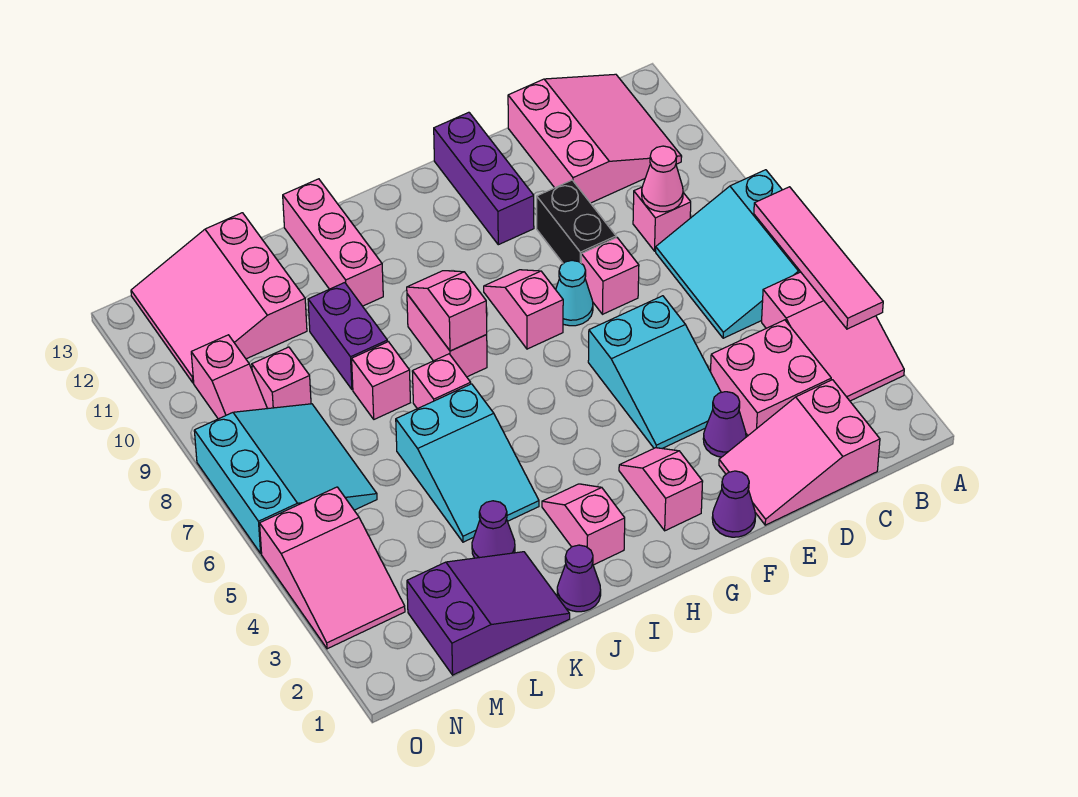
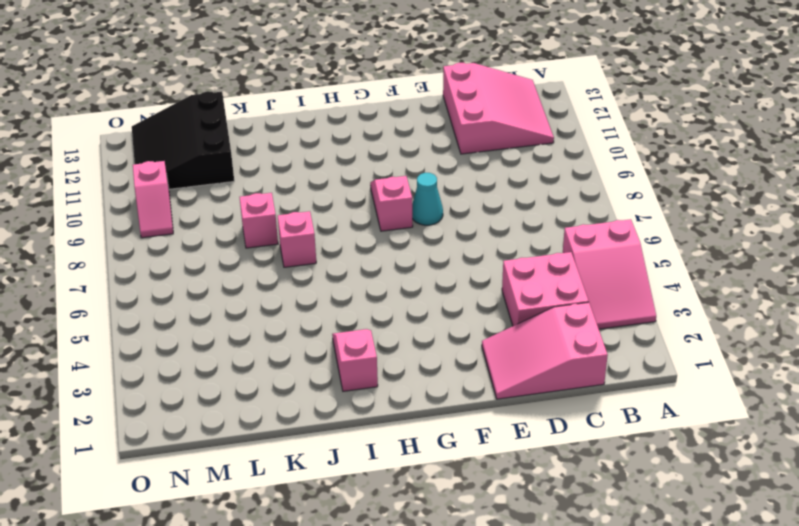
black 3x3 slope [132,91,234,189] -> pink 3x3 slope [131,213,307,383]
none -> cyan 3x3 slope [656,170,800,338]
none -> pink 1x1 brick [633,187,691,251]
none -> purple 1x1 cone [703,392,746,457]
none -> cyan 2x3 slope [588,296,721,449]

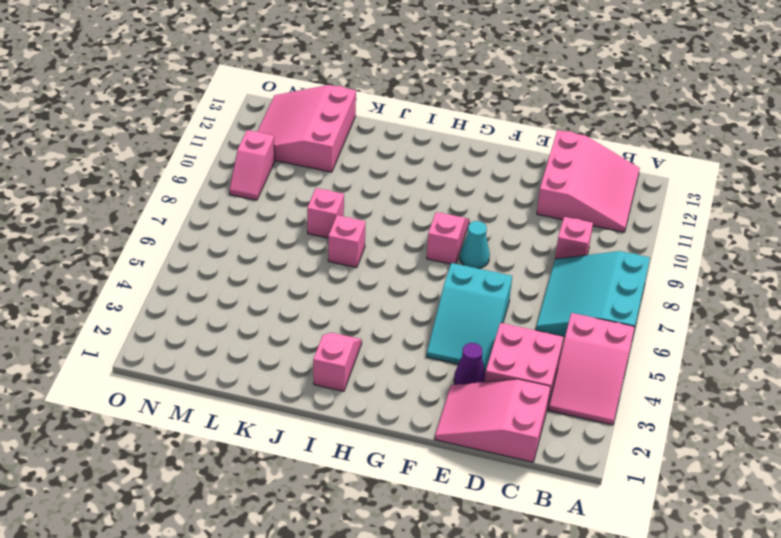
none -> pink 1x1 brick [581,238,639,314]
none -> black 1x2 brick [537,180,616,263]
none -> purple 1x1 cone [712,471,756,537]
none -> purple 1x3 brick [434,112,534,245]

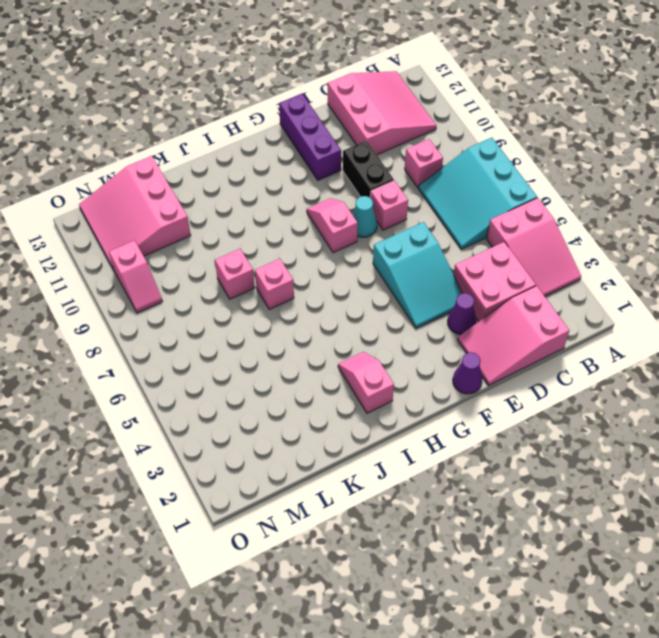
none -> pink 1x2 slope [619,448,703,531]
none -> pink 1x2 brick [407,294,487,377]
none -> purple 1x1 cone [557,545,601,612]
none -> cyan 2x3 slope [396,384,539,542]

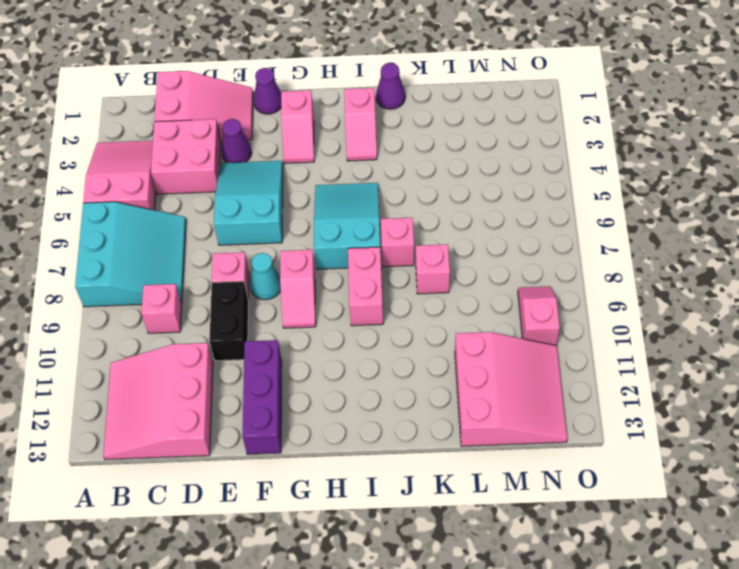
cyan 2x3 slope [314,183,381,269] -> cyan 2x3 slope moved to [396,384,539,542]
none -> pink 1x3 brick [283,179,383,306]
none -> purple 2x3 slope [407,552,570,675]
none -> purple 1x1 cone [472,501,515,558]
none -> purple 1x2 brick [308,283,387,390]

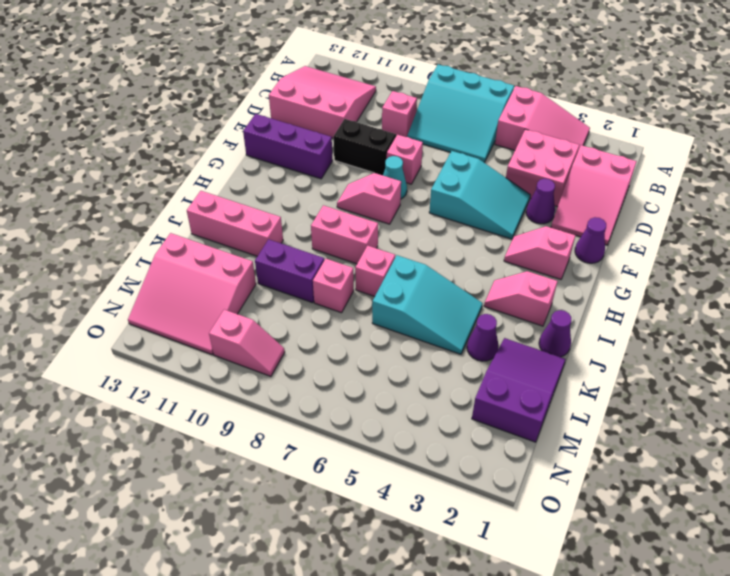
none -> cyan 3x3 slope [194,404,377,553]
none -> pink 1x1 brick [252,347,311,409]
none -> pink 2x3 slope [260,487,405,649]
none -> pink 1x4 tile [754,187,883,329]

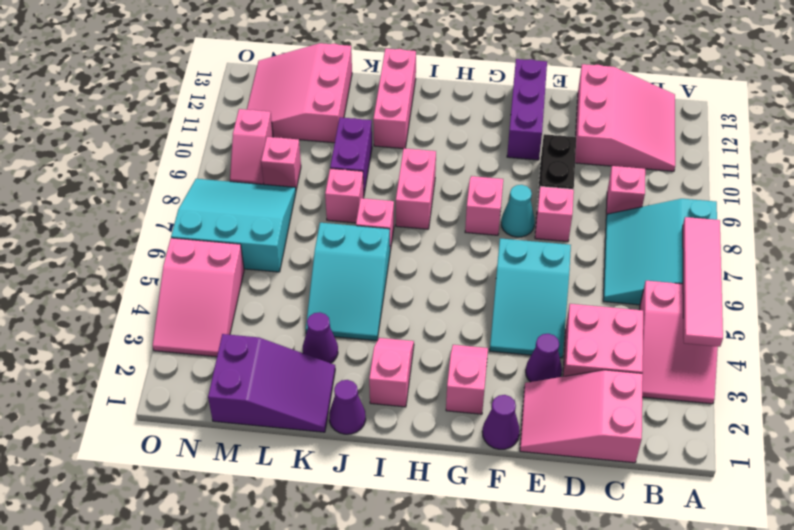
cyan 3x3 slope [171,179,296,272] -> cyan 3x3 slope turned to [194,404,377,553]
none -> pink 1x1 cone [642,146,683,212]
none -> pink 1x2 slope [407,271,487,351]

